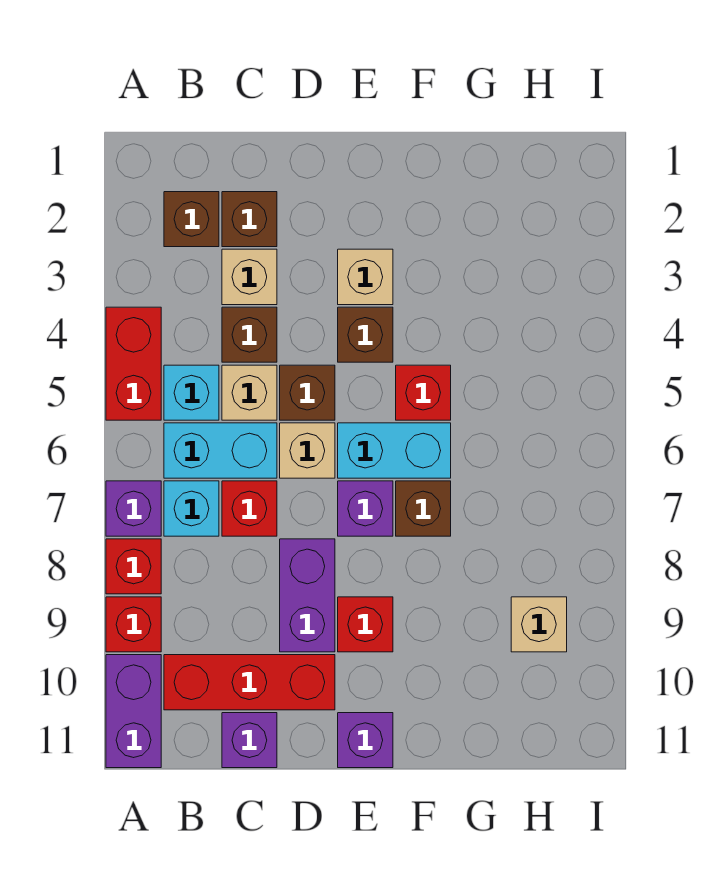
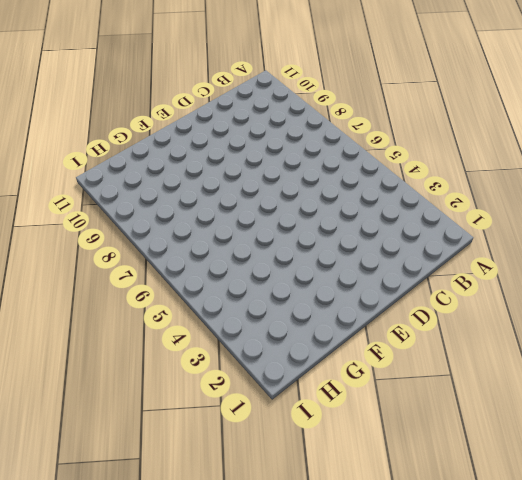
none -> red 1x2 brick [106,307,161,420]
none -> purple 1x1 brick [106,481,161,536]
none -> red 1x1 brick [106,539,161,594]

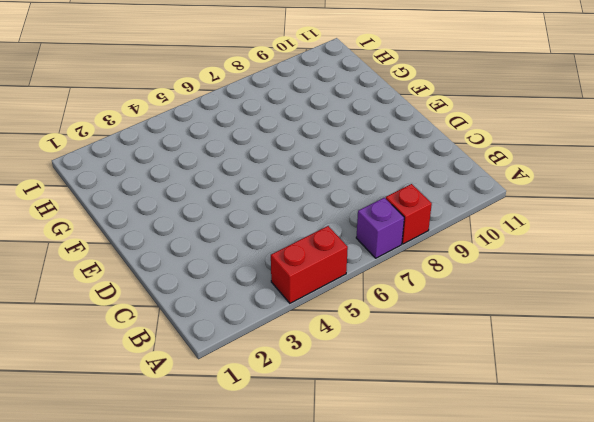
none -> red 1x1 brick [106,597,161,652]
none -> purple 1x2 brick [106,655,161,768]
none -> brown 1x1 brick [164,192,219,247]

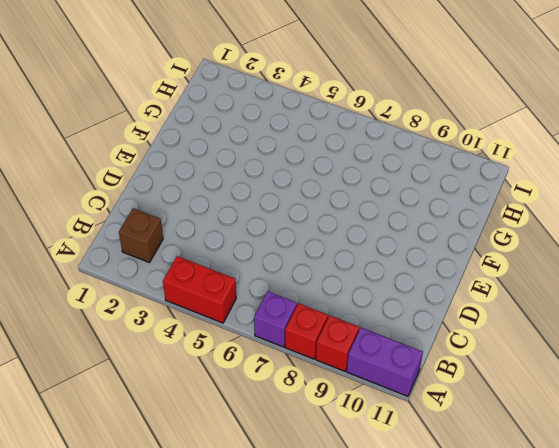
none -> cyan 1x1 brick [164,365,219,420]
none -> cyan 1x2 brick [164,423,277,478]
none -> cyan 1x1 brick [164,481,219,536]

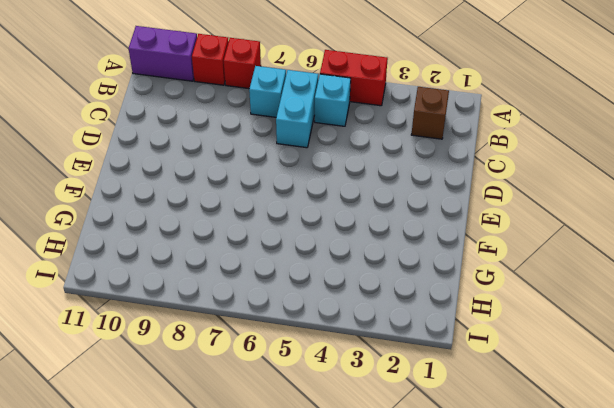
none -> purple 1x1 brick [106,481,161,536]
none -> red 1x3 brick [164,655,335,710]
none -> brown 1x1 brick [222,192,277,247]

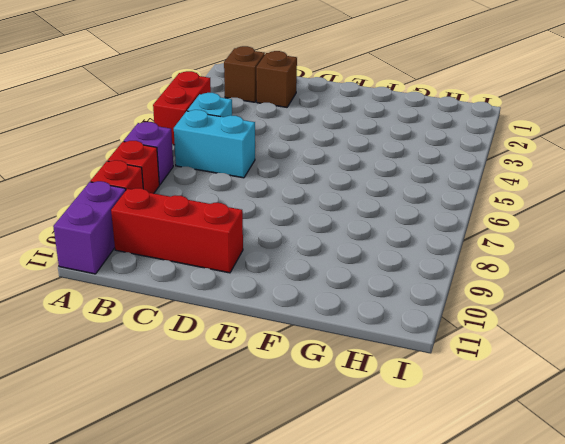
none -> cyan 1x1 brick [164,481,219,536]
none -> tan 1x1 brick [222,249,277,305]
none -> brown 1x1 brick [222,307,277,362]

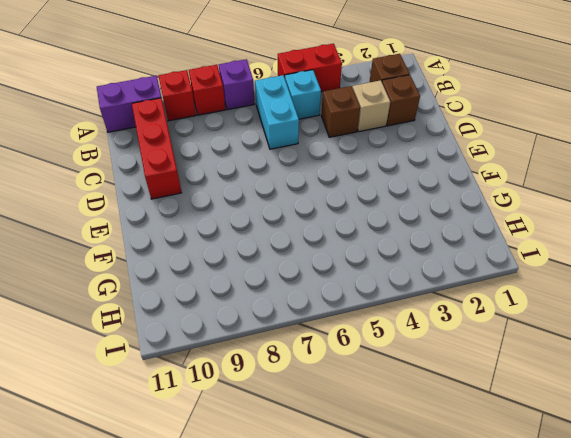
none -> cyan 1x1 brick [164,481,219,536]
none -> tan 1x1 brick [222,365,277,420]
none -> red 1x1 brick [222,481,277,536]

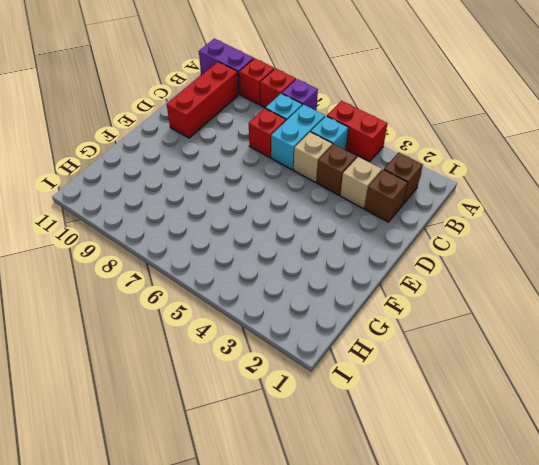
none -> purple 1x1 brick [222,713,277,768]
none -> brown 1x1 brick [280,365,335,420]
none -> tan 1x1 brick [280,423,335,478]

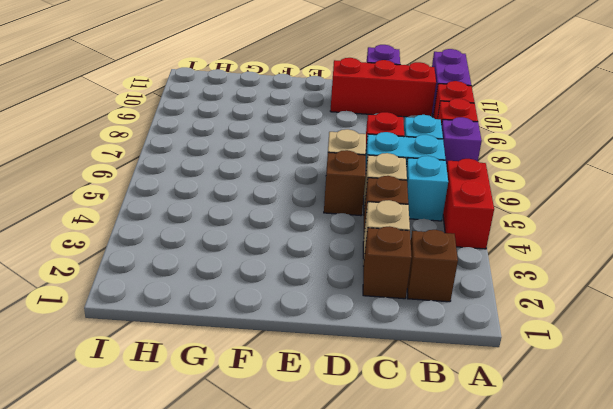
none -> purple 1x2 brick [280,539,335,652]
none -> tan 1x1 brick [338,249,393,305]
none -> brown 1x1 brick [338,307,393,362]

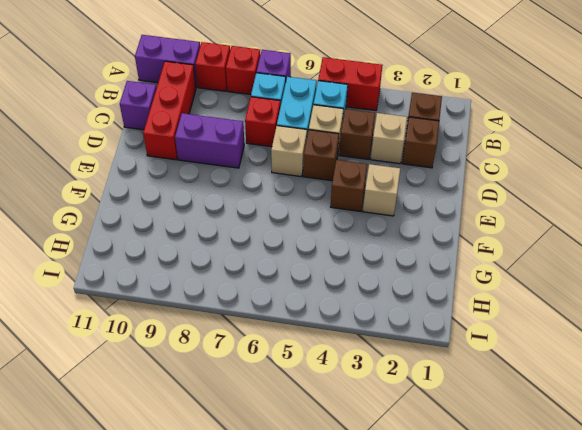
none -> cyan 1x2 brick [338,423,451,478]
none -> purple 1x1 brick [338,481,393,536]
none -> red 1x1 brick [338,597,393,652]

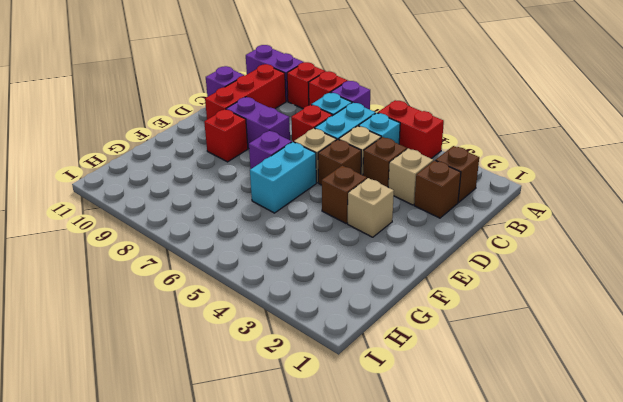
none -> purple 1x1 brick [338,713,393,768]
none -> red 1x1 brick [396,365,451,420]
none -> brown 1x1 brick [396,481,451,536]

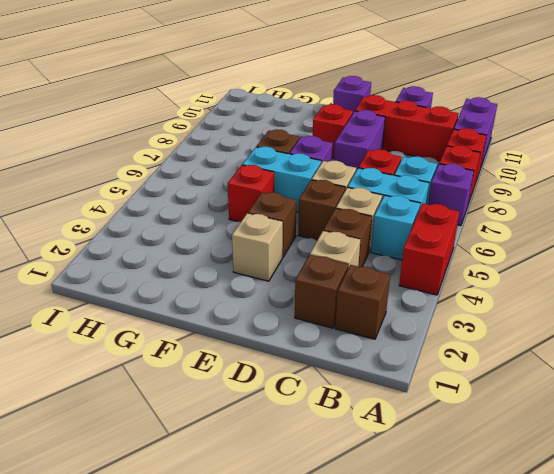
none -> tan 1x1 brick [511,597,567,652]

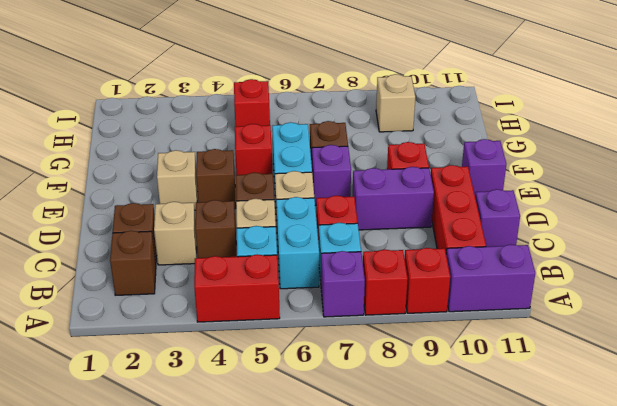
red 1x1 brick [234,79,270,127] -> none

